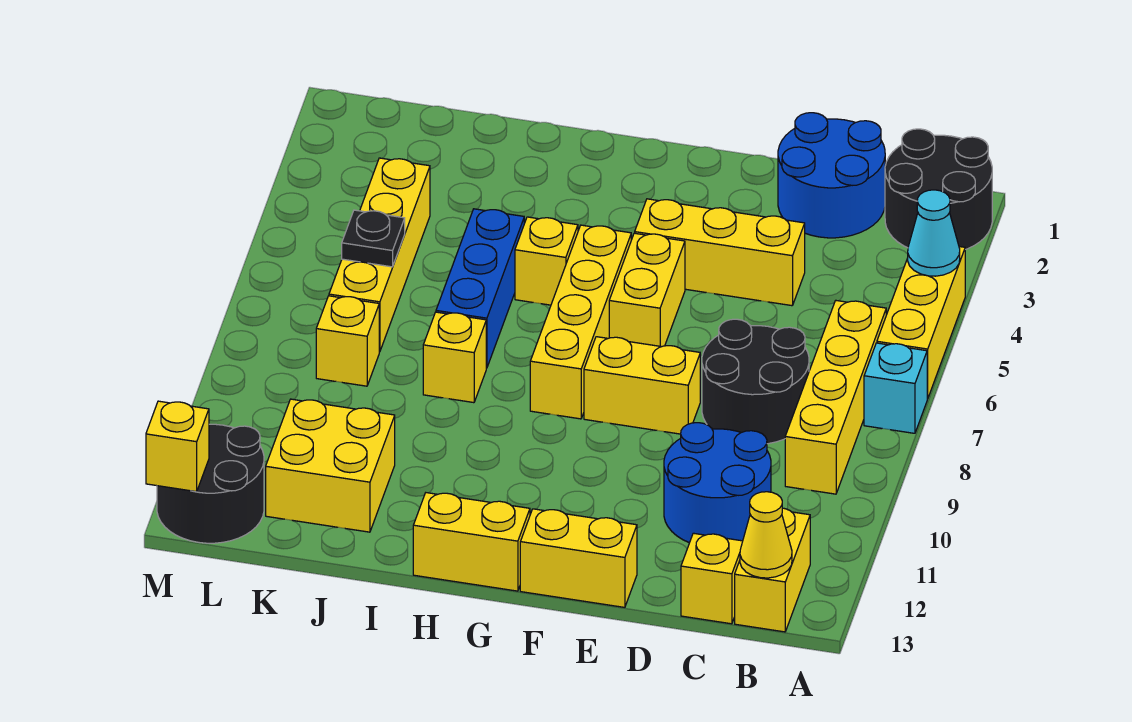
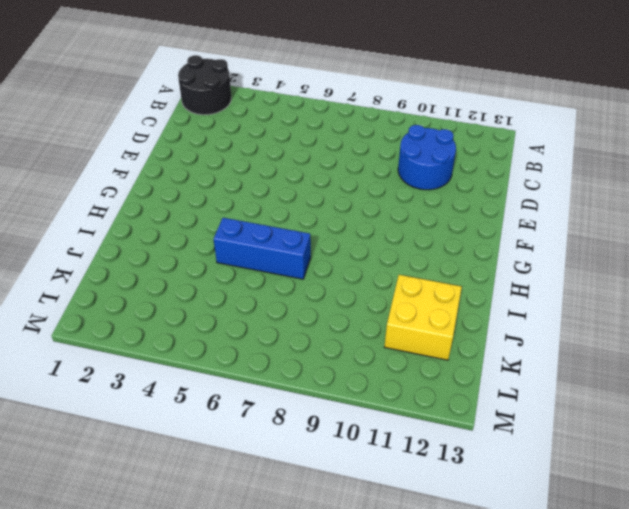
none -> yellow 1x3 brick [877,247,965,399]
none -> cyan 1x1 brick [864,343,927,433]
none -> yellow 1x4 brick [785,301,886,494]

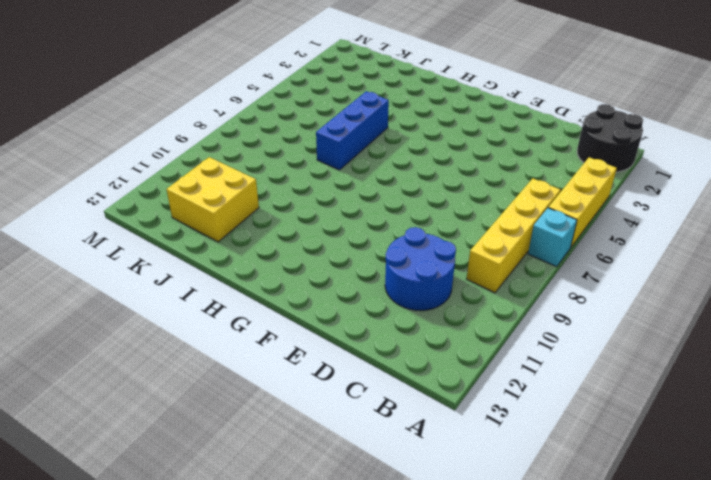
none -> yellow 1x2 brick [735,508,810,632]
none -> blue 2x2 round brick [778,113,885,238]
none -> black 2x2 round brick [702,319,809,444]

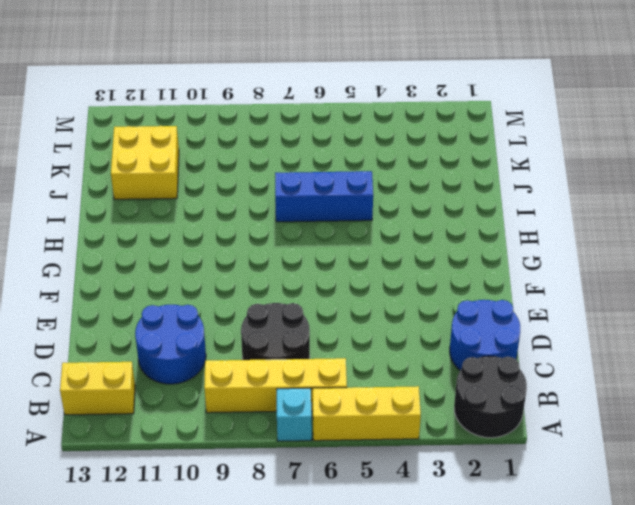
none -> yellow 1x1 brick [681,533,743,624]
none -> yellow 1x3 brick [635,199,805,306]
none -> yellow 1x2 brick [584,337,700,434]

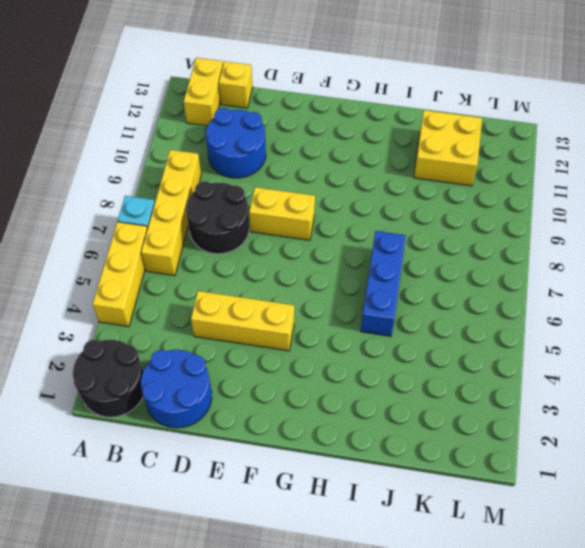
none -> yellow 1x2 brick [520,509,637,607]
none -> yellow 1x2 brick [609,233,685,347]
none -> yellow 1x4 brick [530,225,631,419]

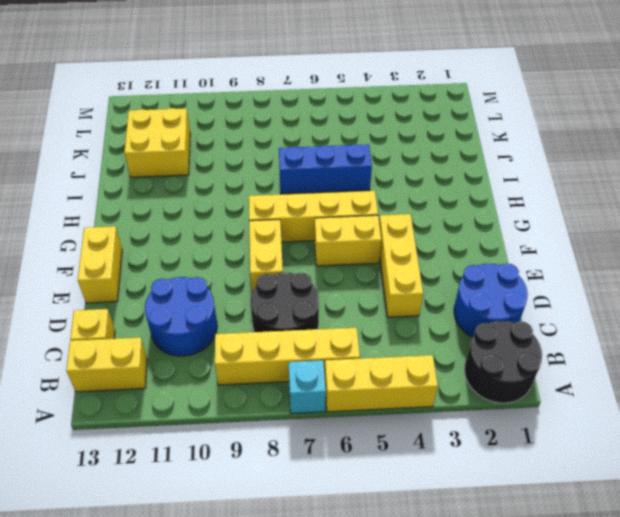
none -> yellow 1x2 brick [413,493,530,591]
none -> yellow 1x1 brick [515,217,578,305]
none -> yellow 1x1 brick [423,312,486,403]

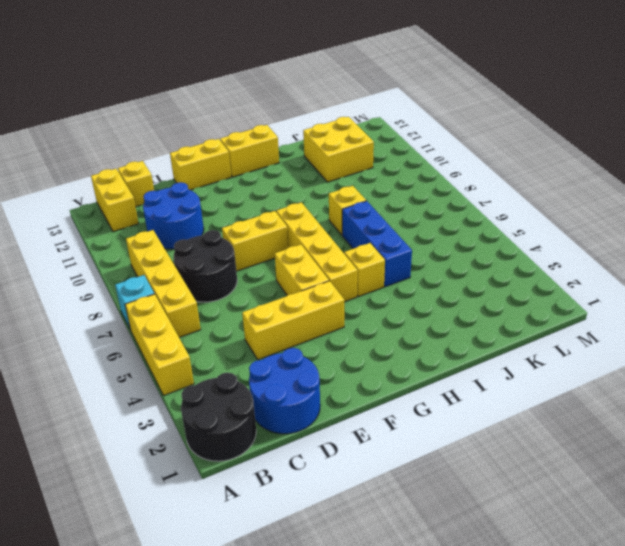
none -> yellow 1x4 brick [329,158,430,352]
none -> yellow 1x1 brick [316,296,379,386]
none -> black 2x2 round brick [157,424,264,543]

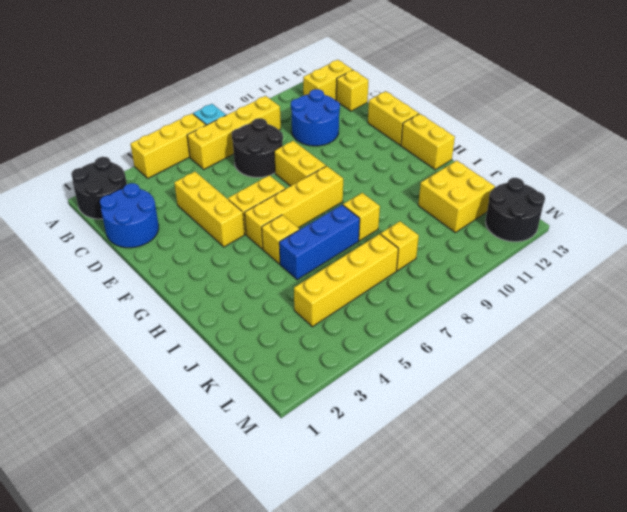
none -> cyan 1x1 cone [908,190,960,276]
none -> yellow 1x1 cone [740,492,792,578]
none -> black 1x1 plate [342,210,405,267]

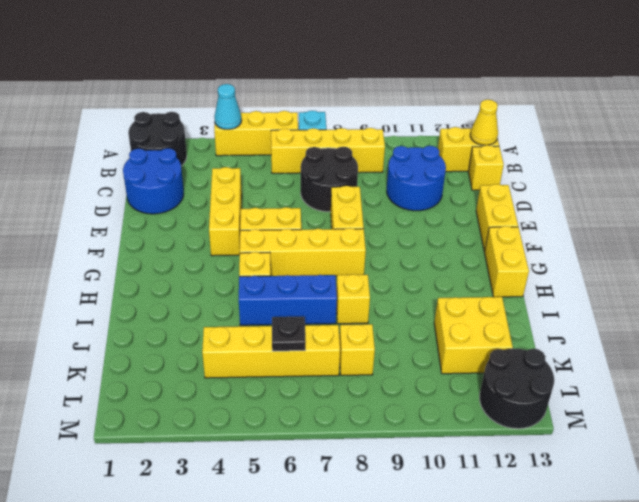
none -> yellow 1x1 brick [146,401,209,492]

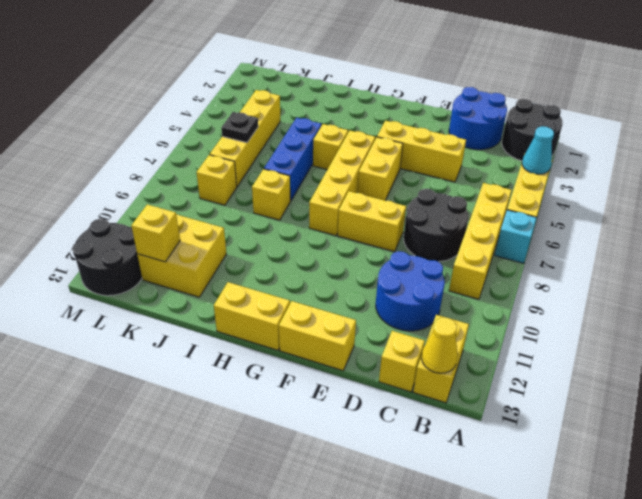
yellow 1x1 brick [131,204,180,262] -> yellow 1x1 brick moved to [146,401,209,492]

